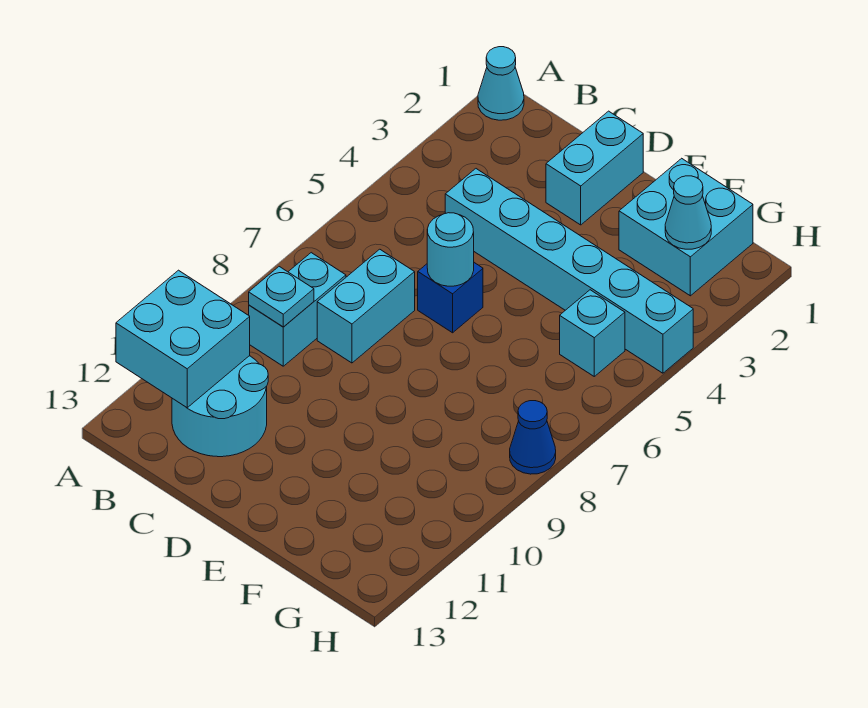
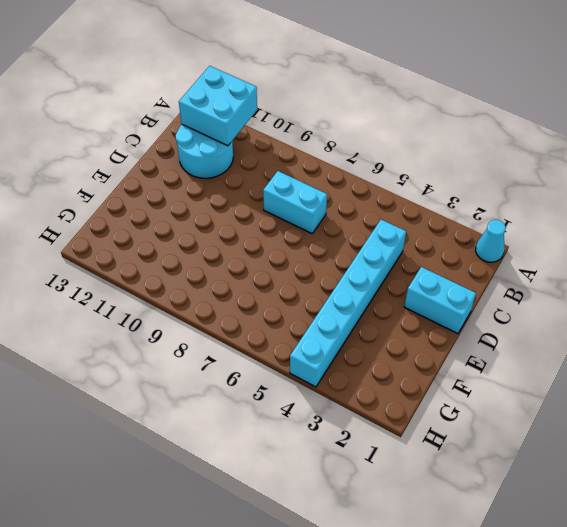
none -> cyan 1x2 brick [249,253,346,366]
none -> blue 1x1 brick [418,263,483,333]
none -> cyan 2x2 brick [619,158,753,296]

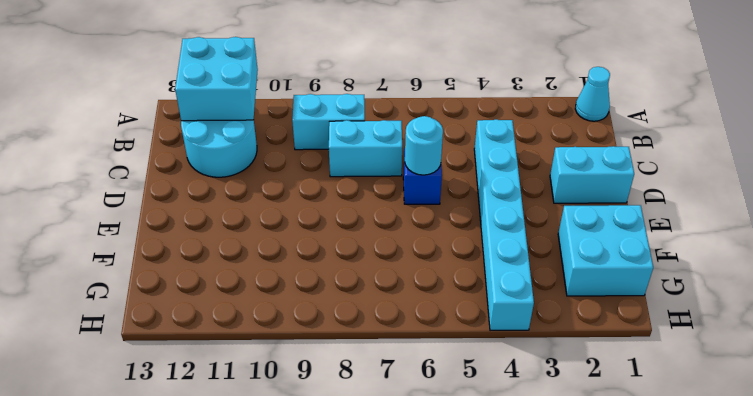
none -> cyan 1x1 brick [560,290,625,376]
none -> blue 1x1 cone [510,401,556,474]
none -> cyan 1x1 plate [249,267,314,327]

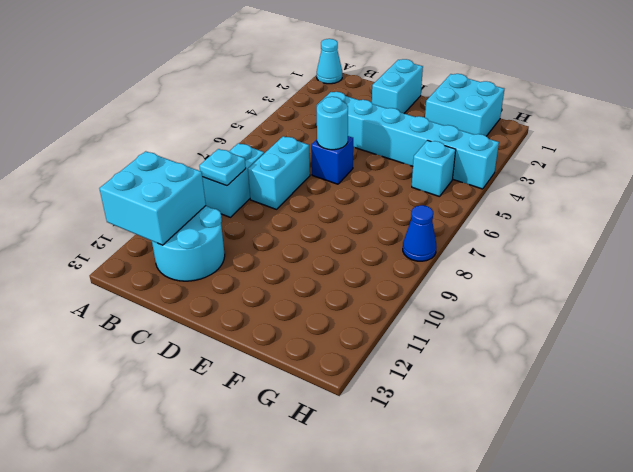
none -> cyan 1x1 cone [665,176,711,249]

